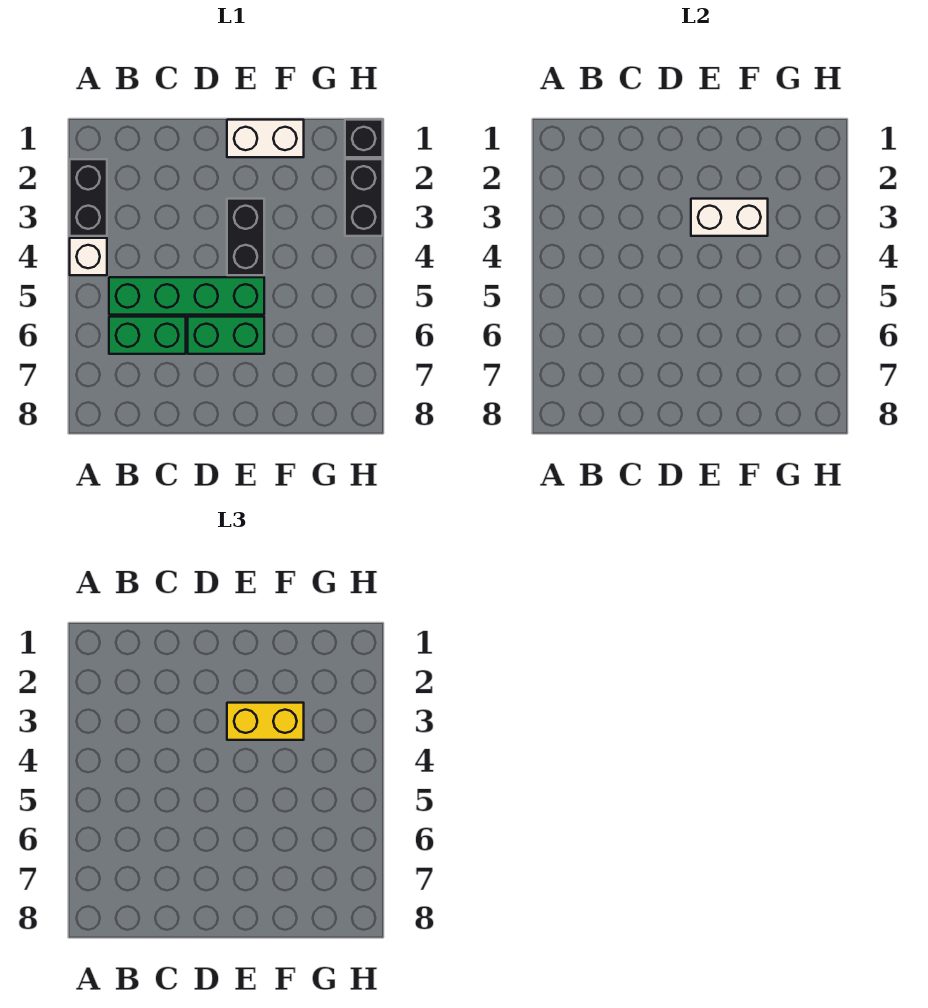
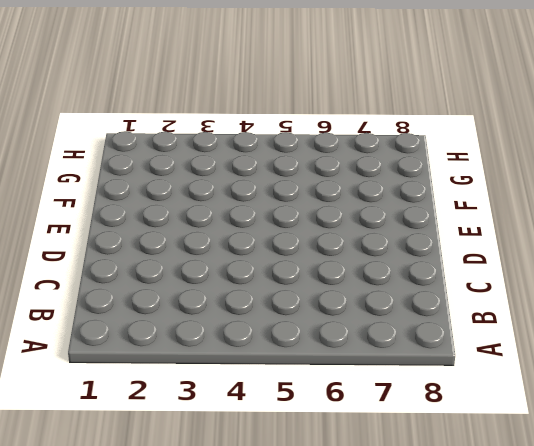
none -> black 1x2 brick [70,159,107,236]
none -> white 1x1 brick [70,238,107,275]

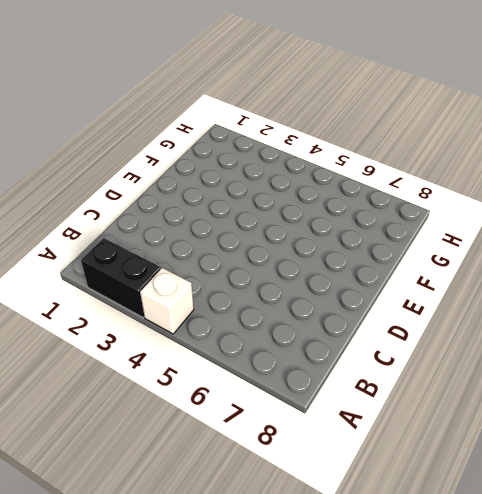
none -> green 1x4 brick [109,277,264,315]
none -> green 1x2 brick [109,317,186,354]

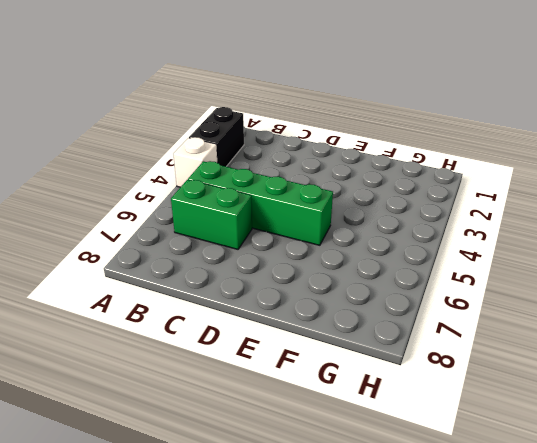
none -> green 1x2 brick [188,317,264,354]
none -> white 1x2 brick [227,120,304,157]

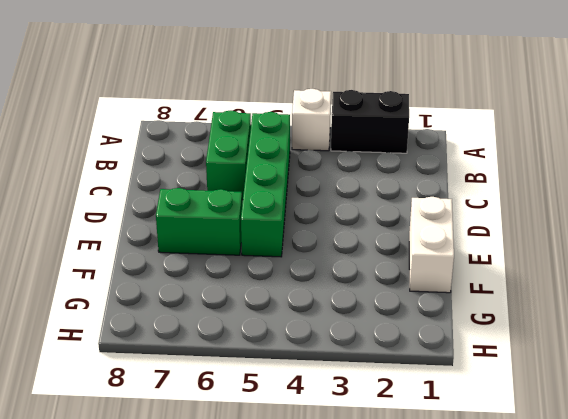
green 1x2 brick [156,188,242,255] -> green 1x2 brick turned to [188,317,264,354]
none -> black 1x2 brick [227,199,264,275]
none -> black 1x1 brick [345,120,383,157]

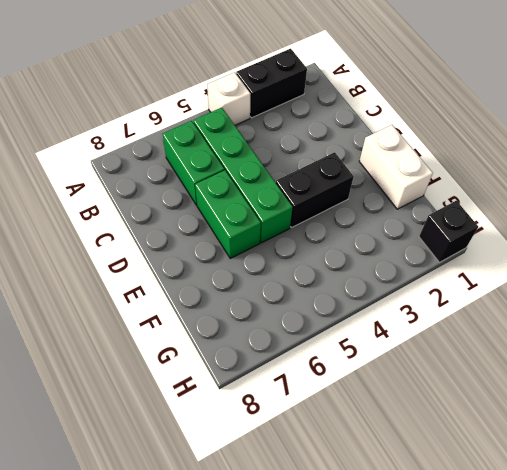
none -> black 1x2 brick [345,159,383,236]
none -> white 1x2 brick [691,199,768,236]

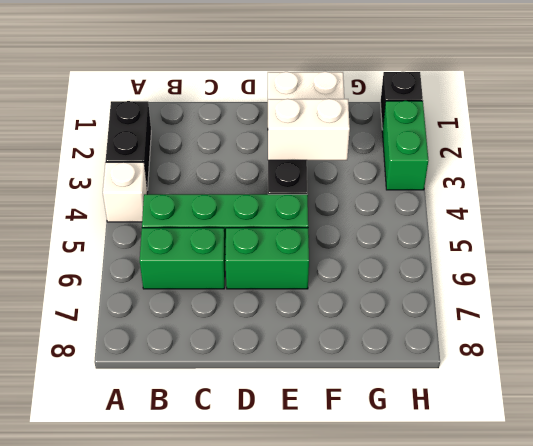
green 1x2 brick [382,101,428,190] -> black 1x2 brick [345,159,383,236]
none -> yellow 1x2 brick [227,703,304,740]

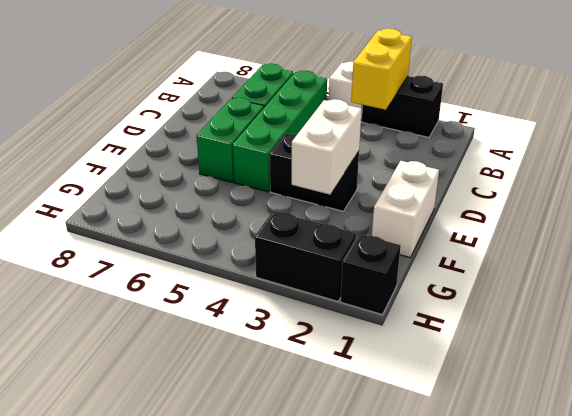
yellow 1x2 brick [351,28,412,110] -> yellow 1x2 brick moved to [227,703,304,740]

